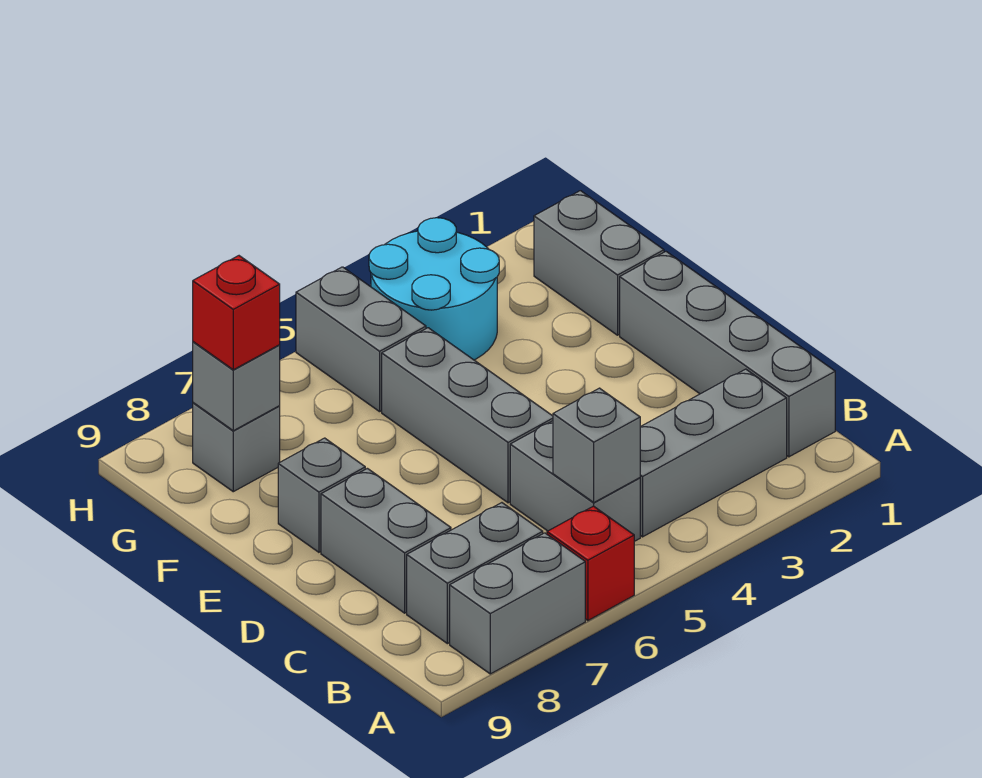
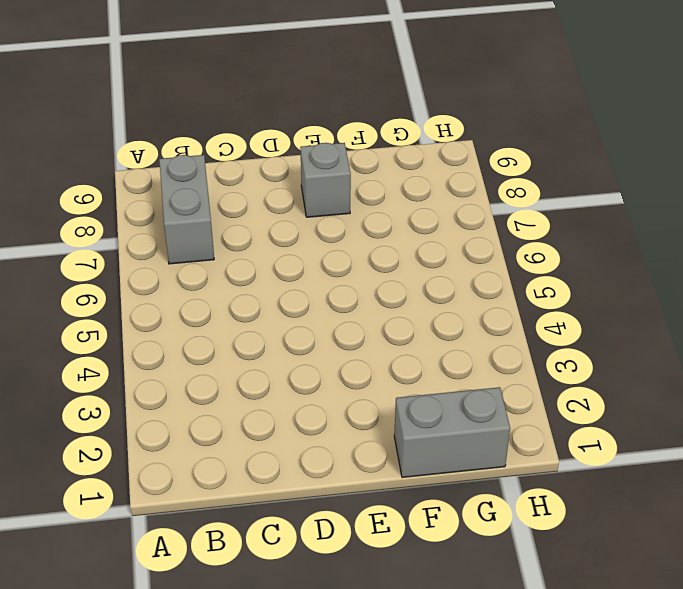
none -> red 1x1 brick [547,506,634,621]
none -> grey 1x2 brick [450,533,585,674]
none -> grey 1x4 brick [620,252,835,457]

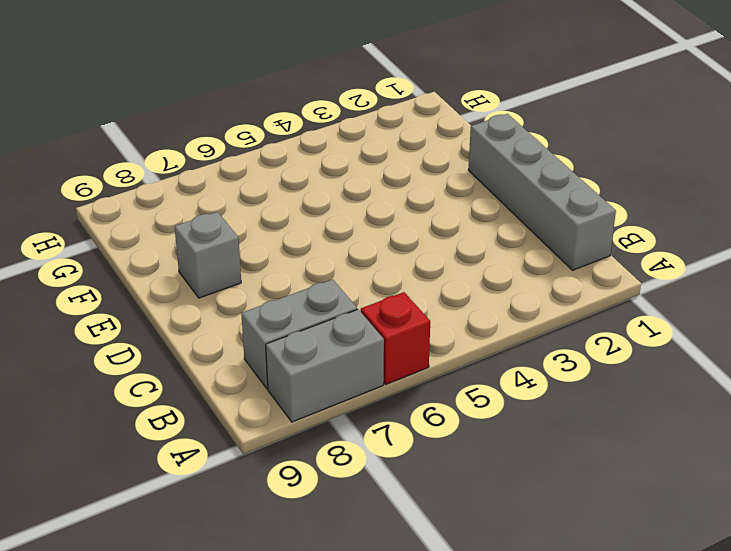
none -> grey 1x3 brick [640,369,787,537]
none -> grey 1x2 brick [510,421,640,541]
none -> grey 1x2 brick [321,468,451,613]

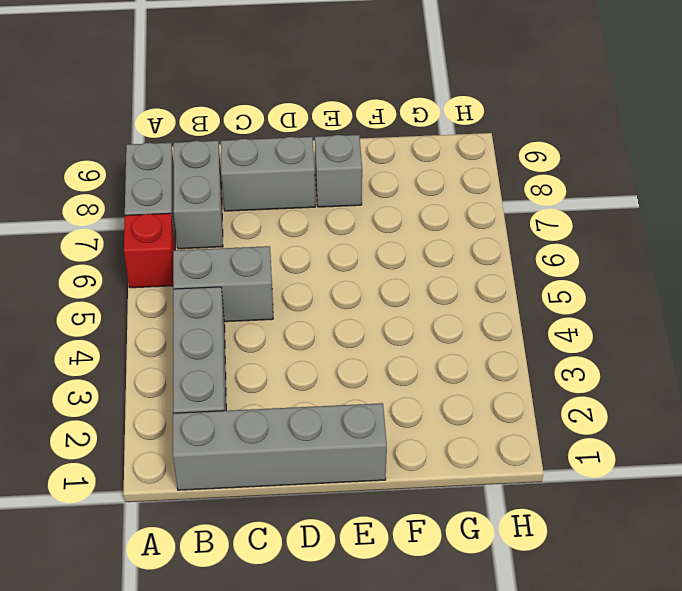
none -> grey 1x3 brick [382,328,553,503]
none -> grey 1x2 brick [534,191,664,335]
none -> cyan 2x2 round brick [369,218,499,360]

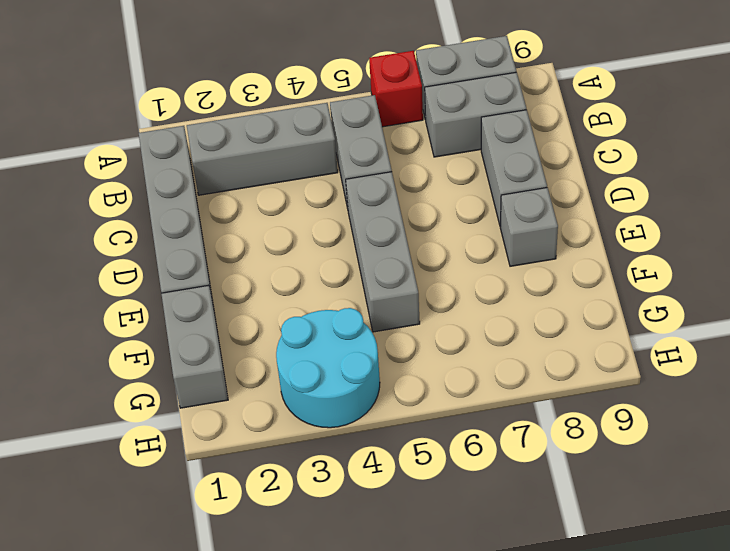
none -> grey 1x2 brick [296,267,426,412]
none -> grey 1x1 brick [193,403,280,492]
none -> grey 1x1 brick [553,388,640,502]

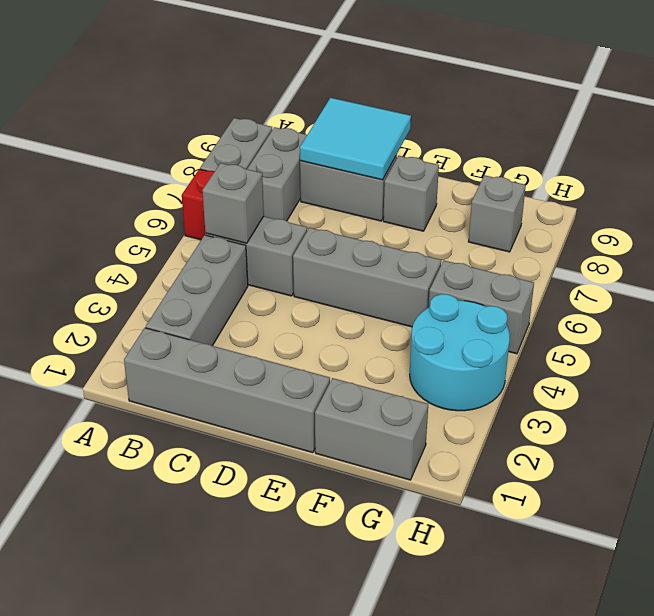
cyan 2x2 tile [300,98,411,180] -> none
none -> grey 1x1 brick [193,342,280,431]
none -> red 1x1 brick [193,256,280,370]

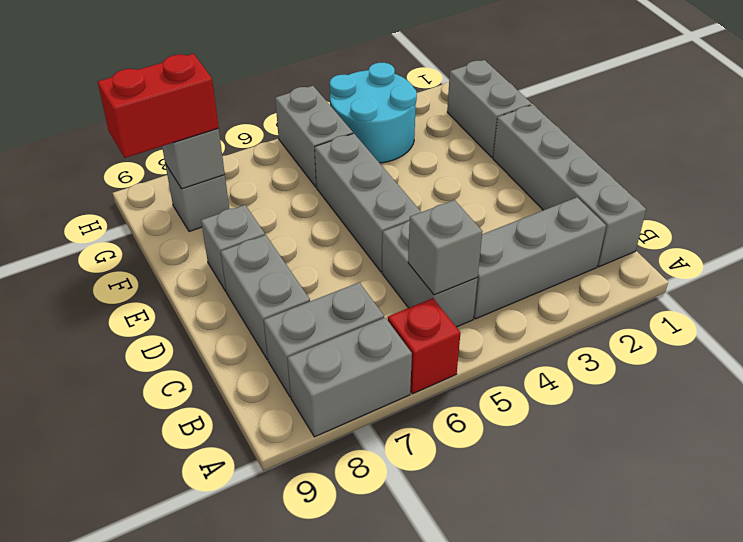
red 1x2 brick [98,54,219,158] -> red 1x1 brick [193,256,280,370]

